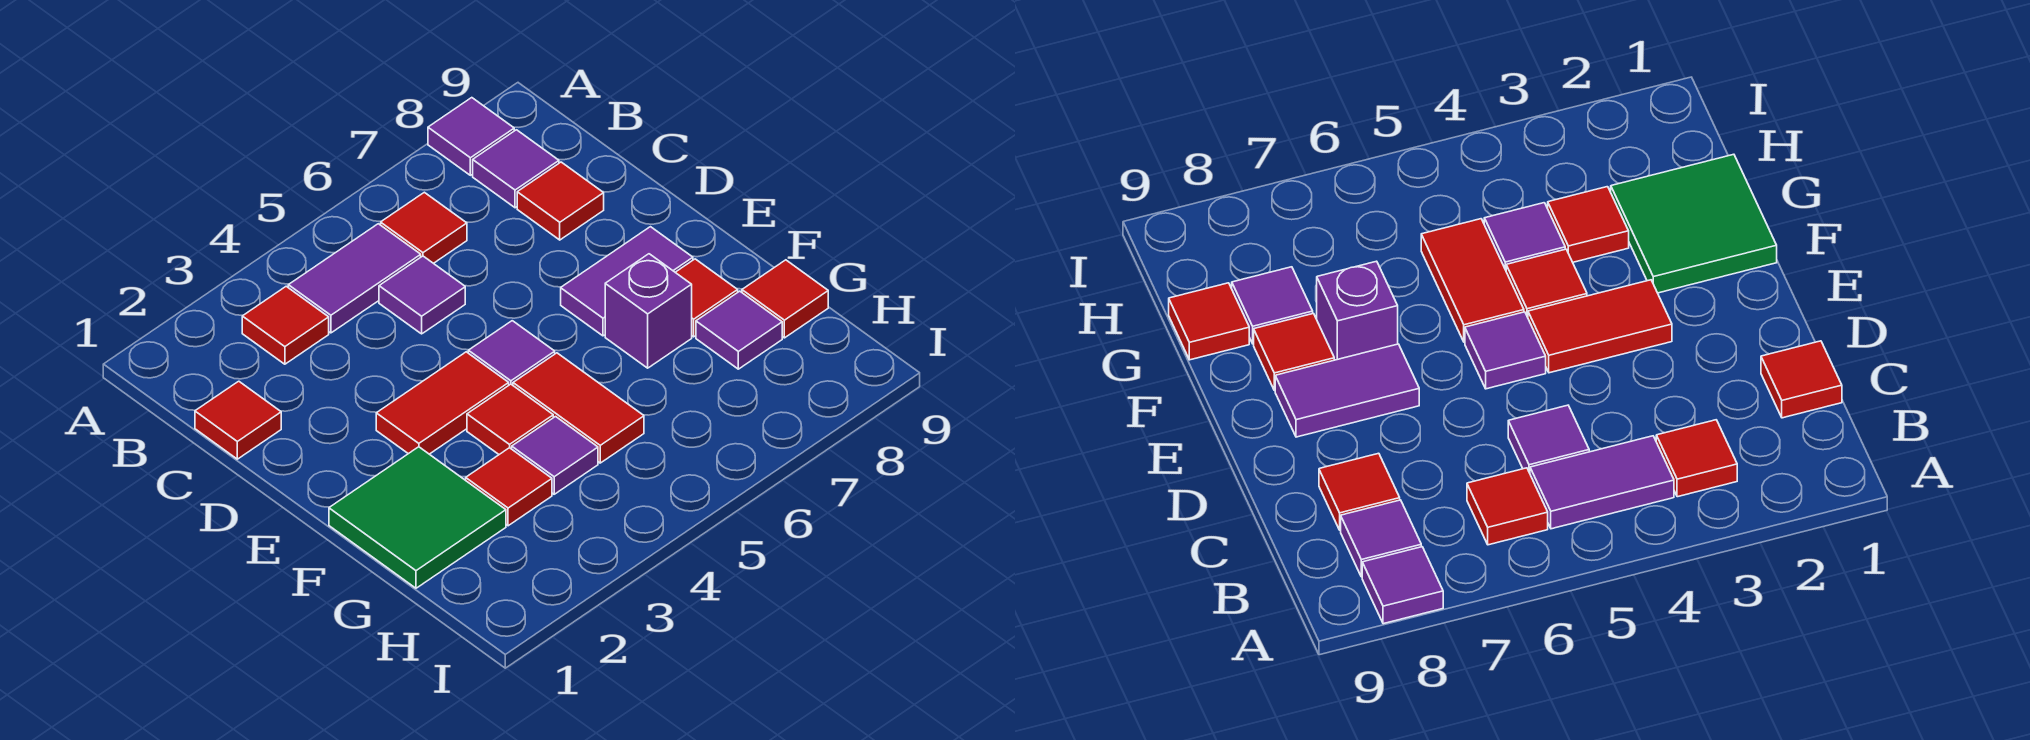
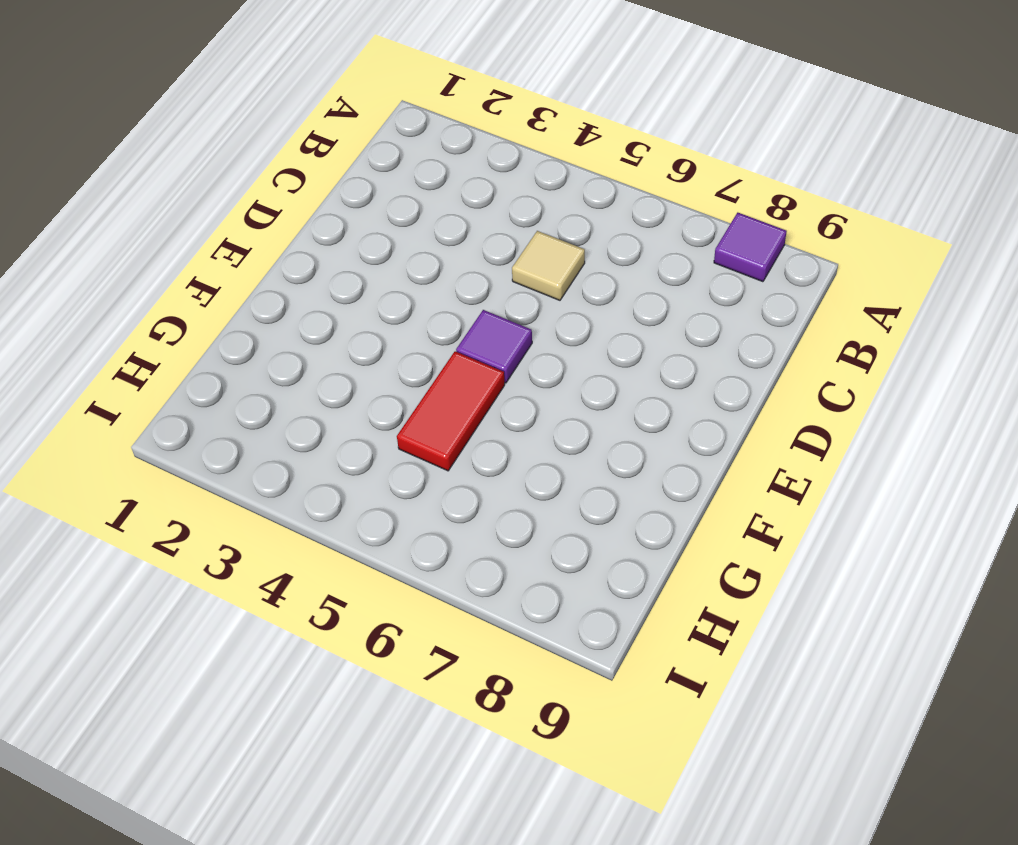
tan 1x1 tile [512,231,585,300] -> purple 1x1 tile [379,256,465,334]
none -> red 1x1 tile [242,286,329,364]
none -> purple 1x2 tile [288,224,421,333]
none -> red 1x1 tile [381,192,467,263]

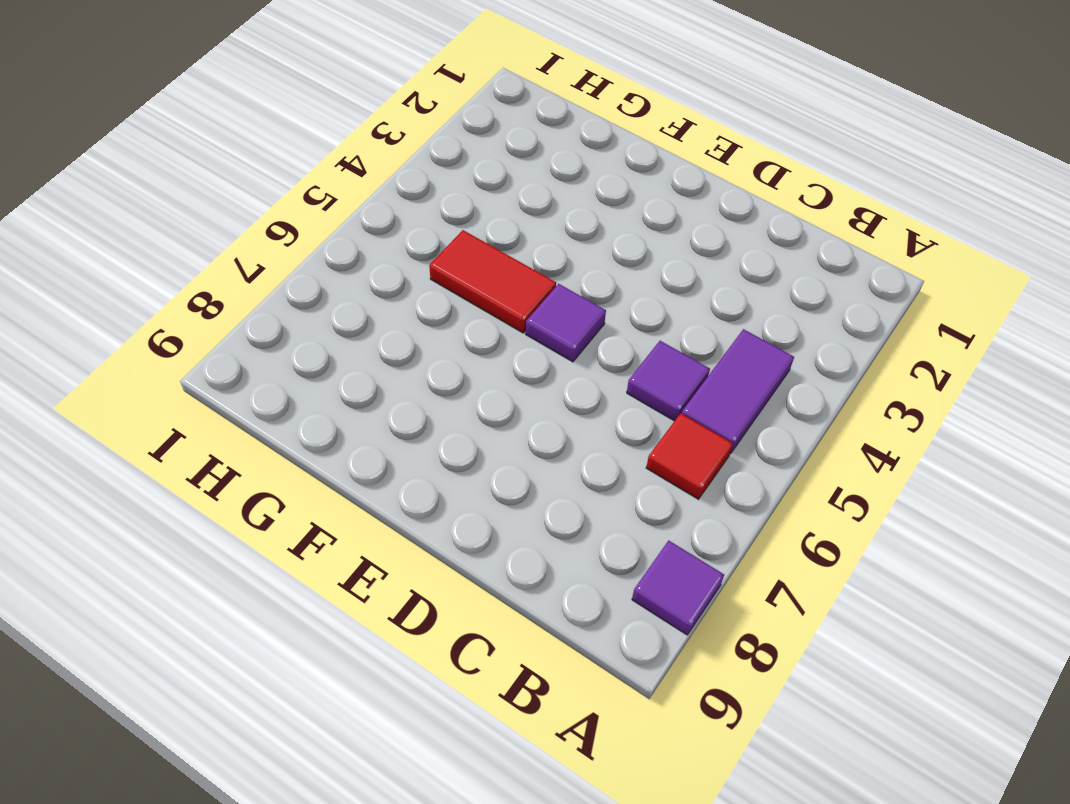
none -> red 1x1 tile [242,286,329,364]
none -> purple 1x1 tile [473,130,559,208]
none -> red 1x1 tile [195,381,281,459]

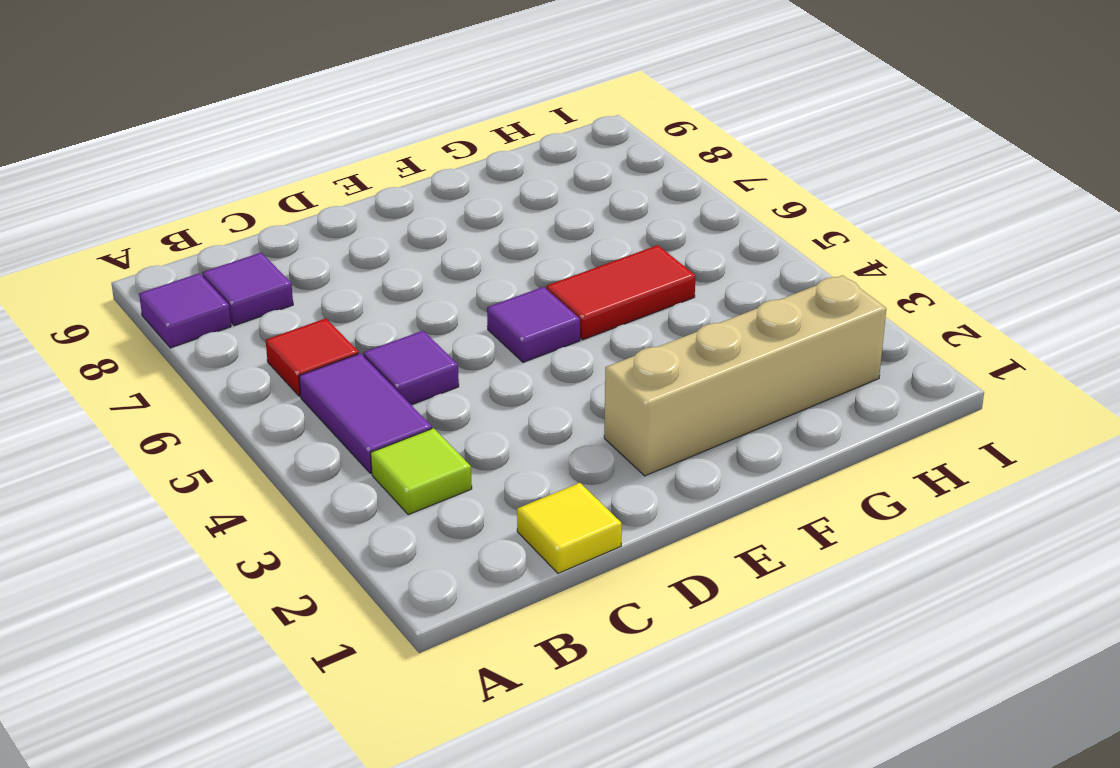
lime 1x1 tile [371,428,472,515] -> red 1x1 tile [242,286,329,364]
yellow 1x1 tile [517,483,622,573] -> red 1x1 tile [195,381,281,459]
tan 1x4 brick [604,275,886,476] -> green 2x2 tile [329,447,506,588]
none -> red 1x1 tile [517,162,604,240]
none -> red 1x2 tile [376,352,509,454]
none -> purple 1x2 tile [561,227,693,336]

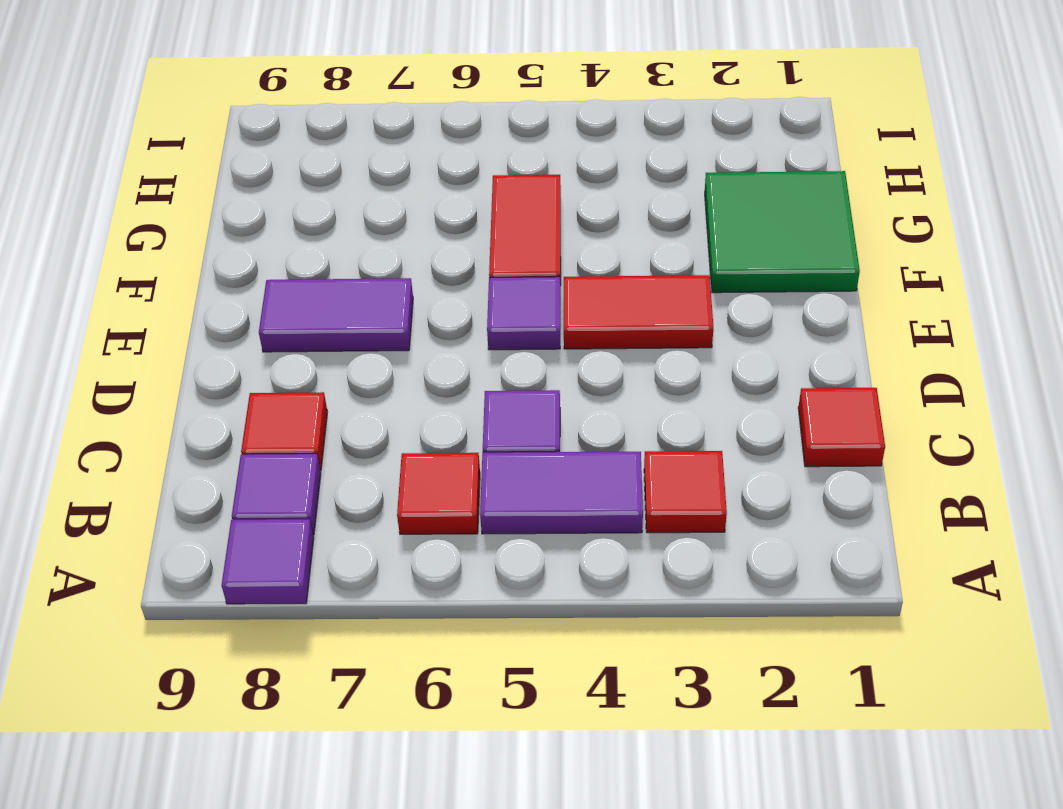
none -> red 1x1 tile [467,384,553,454]
none -> purple 1x1 brick [605,254,692,368]
none -> red 1x1 tile [675,259,738,337]

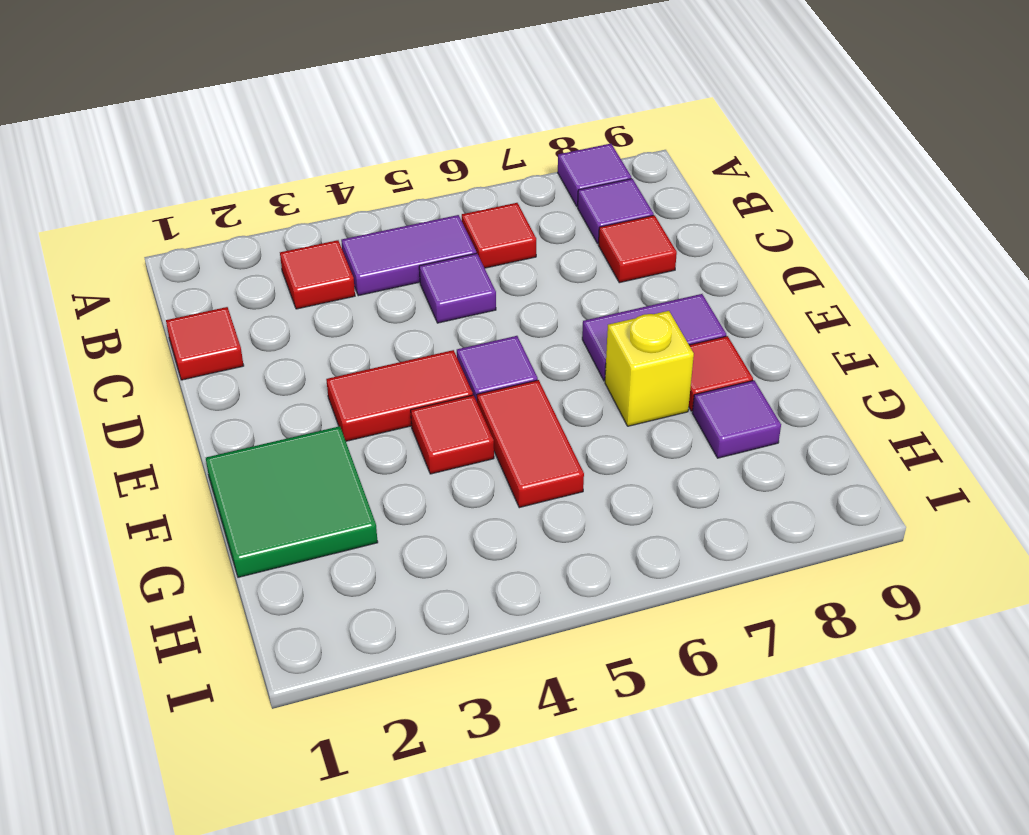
yellow 1x1 brick [605,311,694,426] -> purple 1x1 brick [605,254,692,368]
none -> red 1x1 tile [466,448,552,526]
none -> purple 1x1 tile [512,417,598,494]
none -> red 1x1 tile [742,260,828,338]

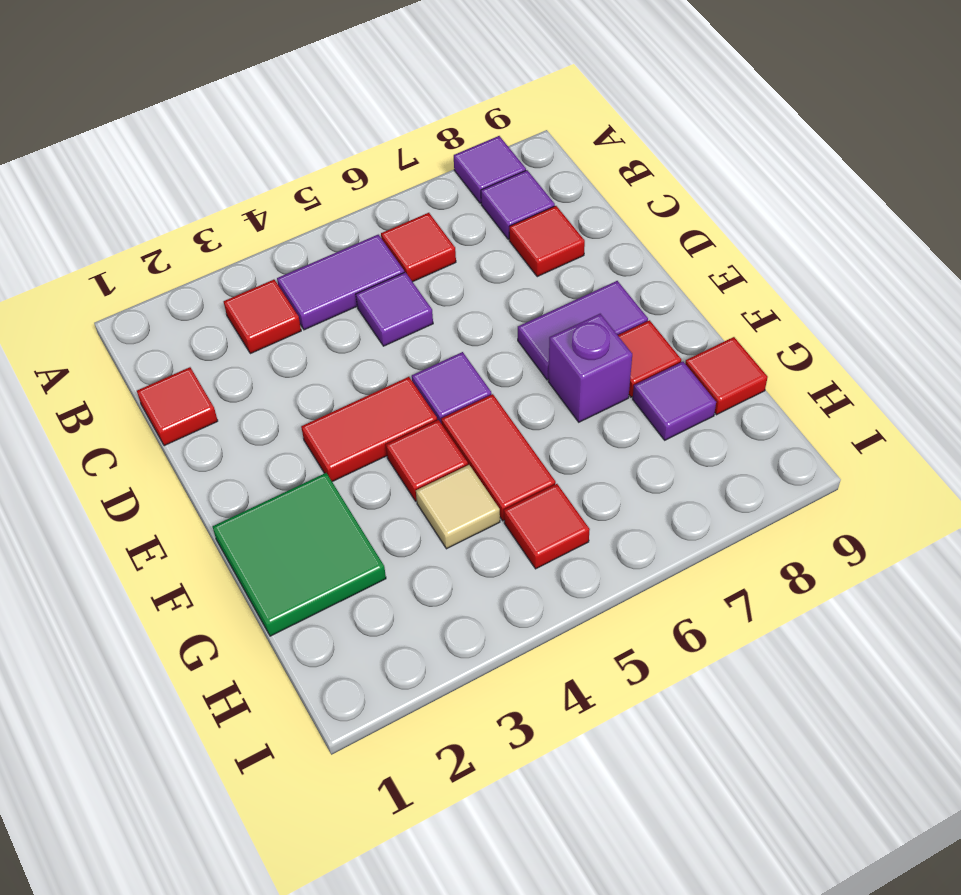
tan 1x1 tile [416,465,500,549] -> purple 1x1 tile [512,417,598,494]
red 1x1 tile [504,484,590,569] -> red 1x1 tile moved to [466,448,552,526]

